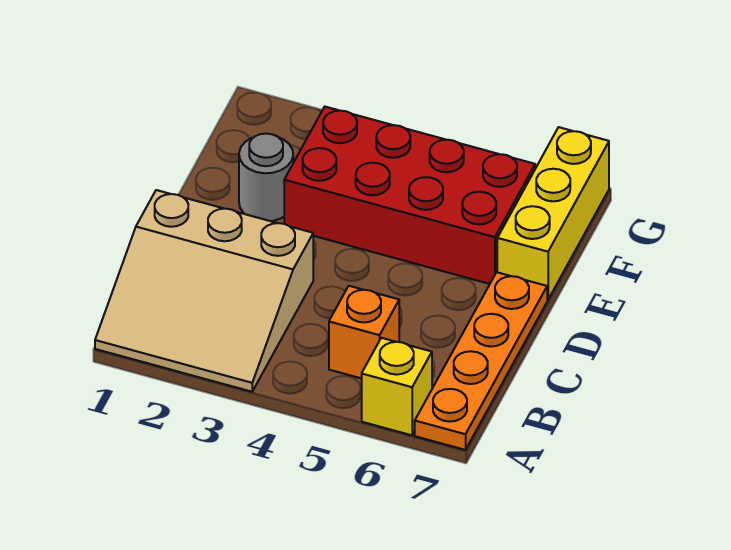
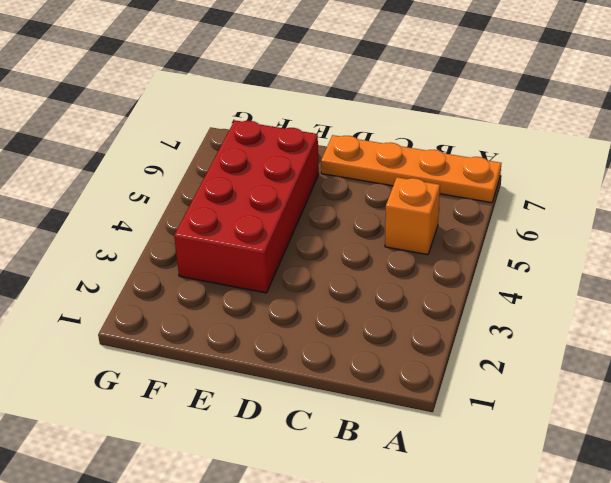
none -> tan 3x3 slope [95,190,313,392]
none -> yellow 1x1 brick [362,338,432,435]

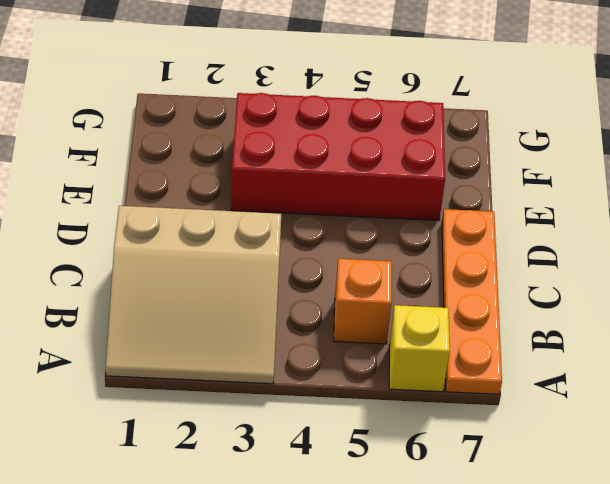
none -> grey 1x1 round brick [239,134,293,221]
none -> yellow 1x3 brick [497,127,609,300]

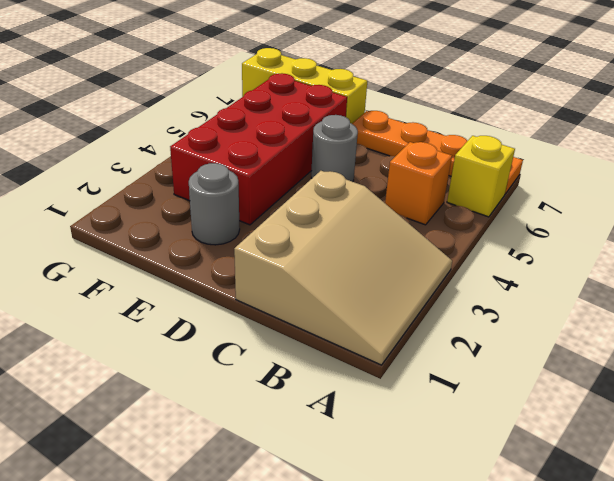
grey 1x1 round brick [311,115,358,182] -> none

